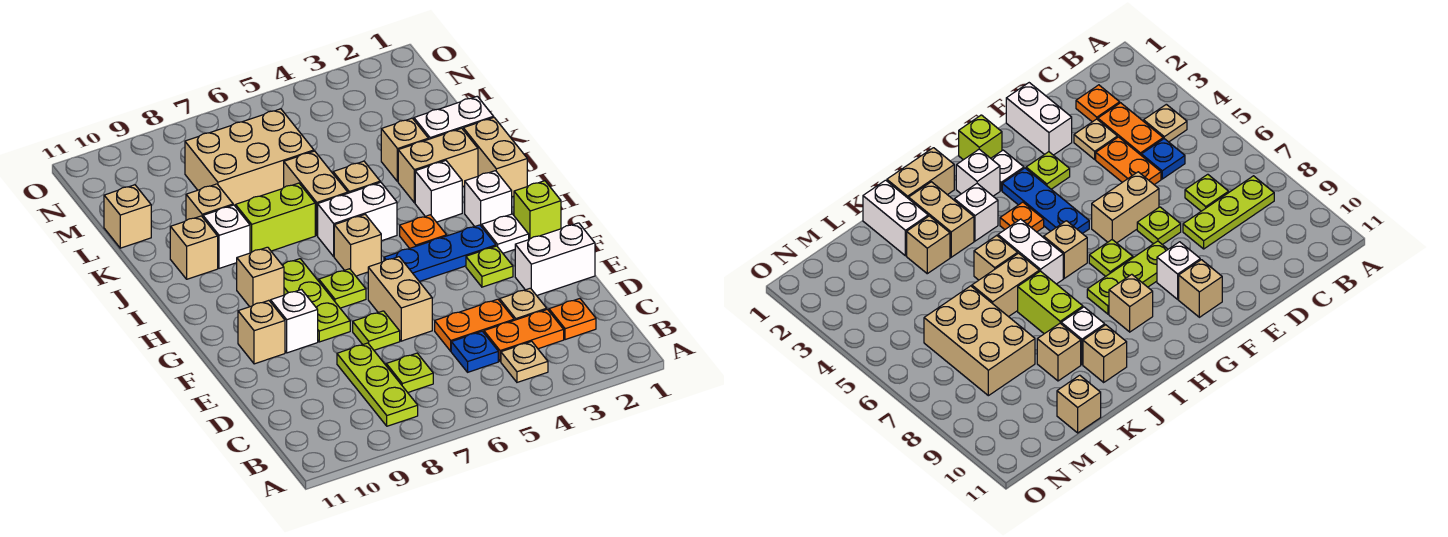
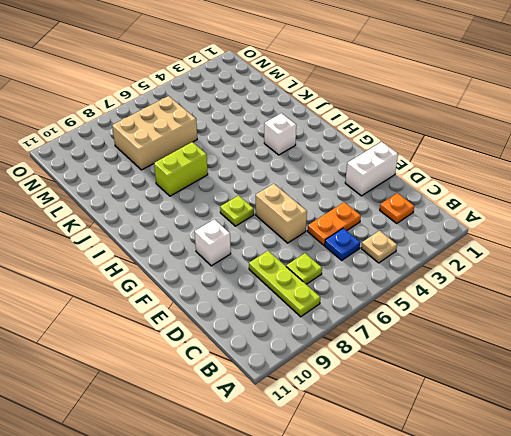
none -> orange 1x2 plate [484,309,564,361]
none -> tan 1x1 plate [500,288,547,320]
none -> lime 1x1 plate [353,311,400,350]
none -> lime 1x1 plate [466,246,513,287]

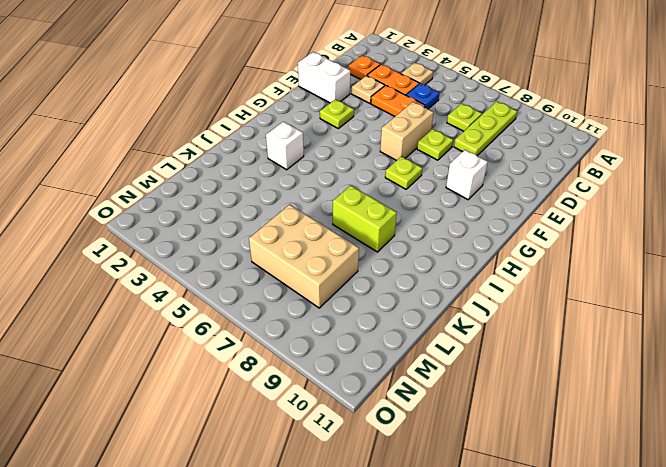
none -> lime 1x3 plate [282,259,350,342]
none -> tan 1x1 brick [238,300,285,364]
none -> lime 1x1 brick [514,181,561,239]
none -> white 1x1 plate [481,214,529,253]

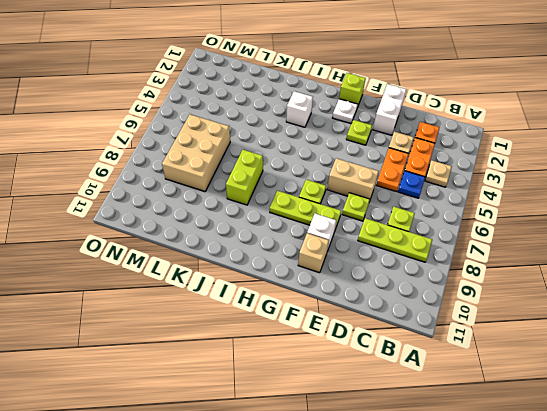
none -> blue 1x3 plate [384,225,496,282]
none -> white 1x1 brick [465,171,512,226]
none -> orange 1x1 plate [400,215,447,248]
none -> tan 1x1 brick [334,214,381,276]

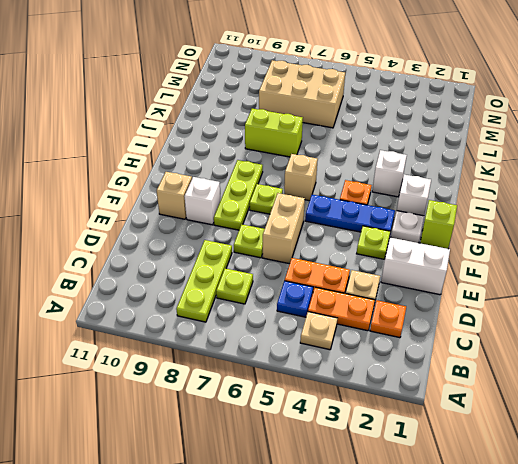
none -> tan 1x1 brick [237,247,284,307]
none -> tan 1x2 brick [463,118,527,197]
none -> white 1x2 brick [318,182,397,256]
none -> tan 1x2 brick [398,128,478,203]

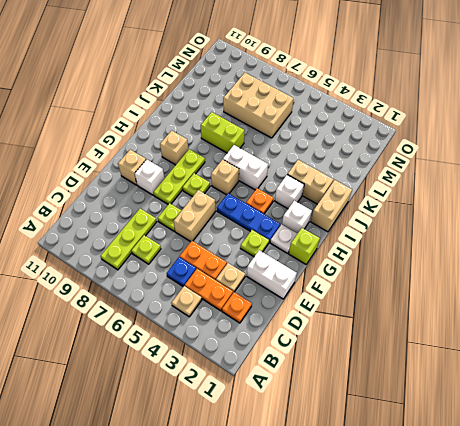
none -> tan 1x1 brick [333,161,380,193]
none -> tan 1x2 brick [284,151,348,236]
none -> white 1x1 brick [203,205,250,268]
none -> tan 1x1 brick [170,216,218,279]

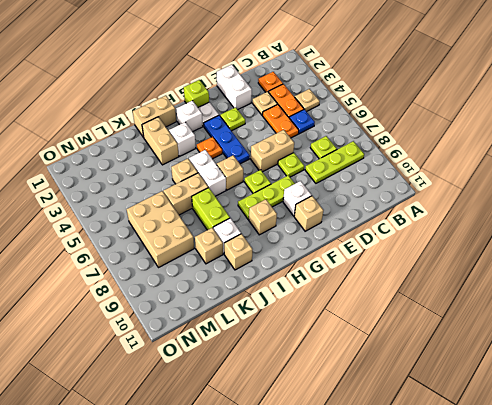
none -> white 1x2 brick [414,96,494,139]
none -> tan 1x1 brick [381,118,428,182]
none -> tan 1x1 brick [104,185,151,248]

